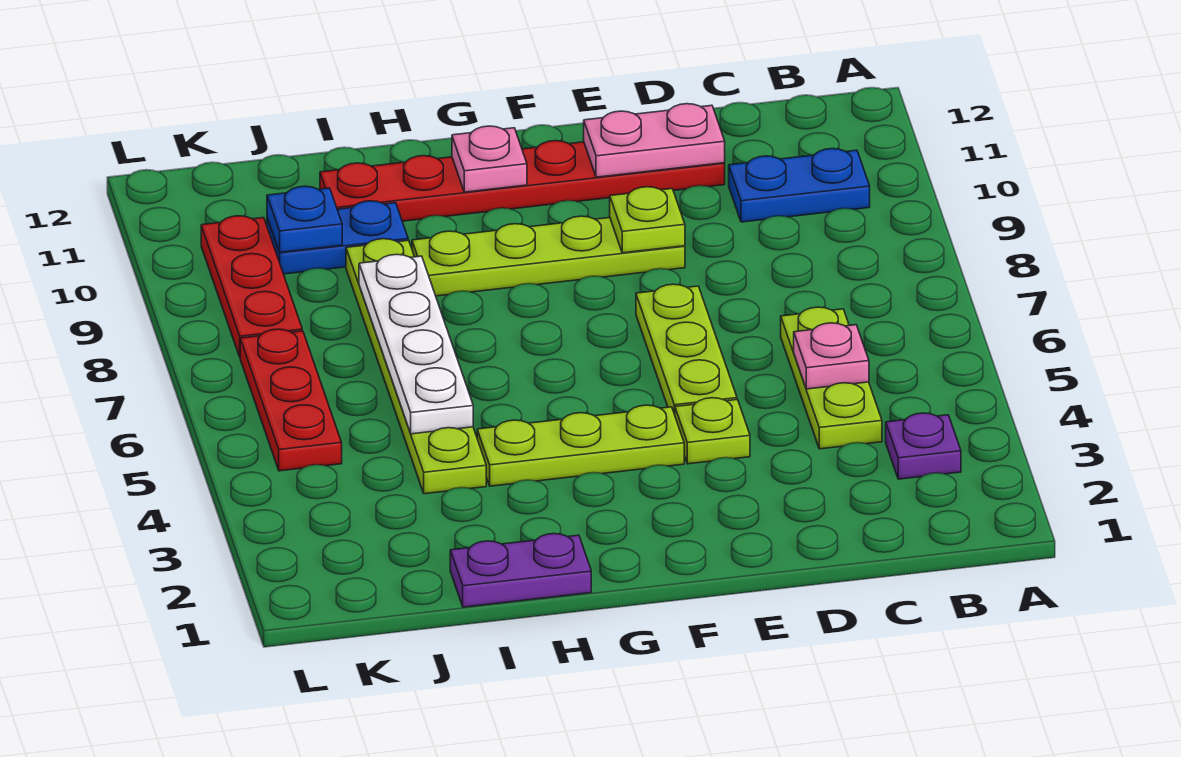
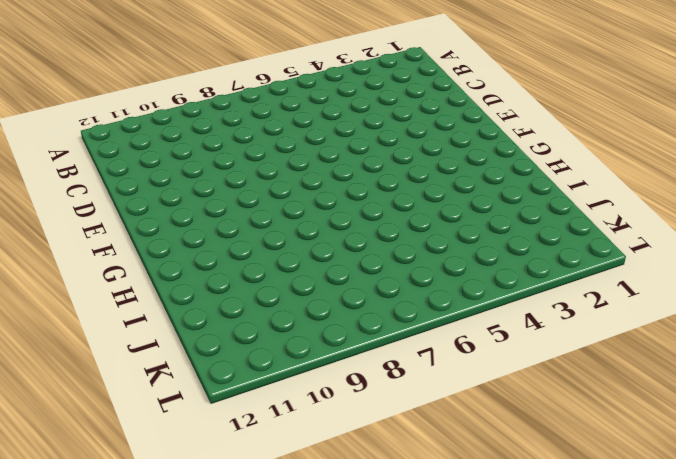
none -> purple 1x1 plate [886,413,961,479]
none -> blue 1x2 plate [729,149,870,222]
none -> lime 1x3 plate [781,307,882,449]

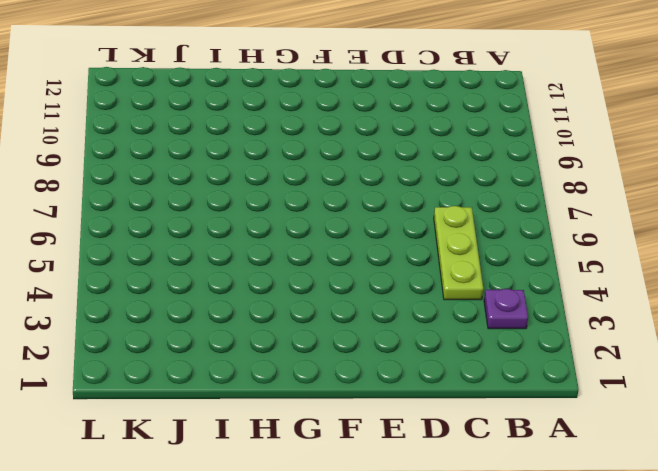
none -> blue 1x2 plate [729,149,870,222]
none -> red 1x6 plate [320,141,725,221]
none -> lime 1x1 plate [675,398,750,464]

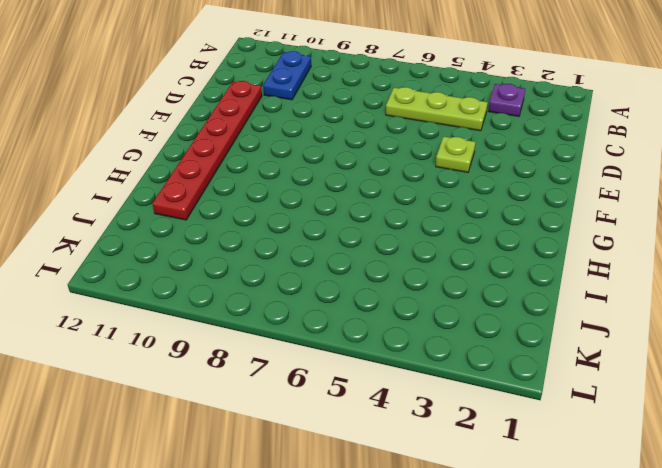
none -> lime 1x3 plate [636,284,737,415]
none -> lime 1x4 plate [412,216,685,296]
none -> lime 1x3 plate [477,405,684,486]

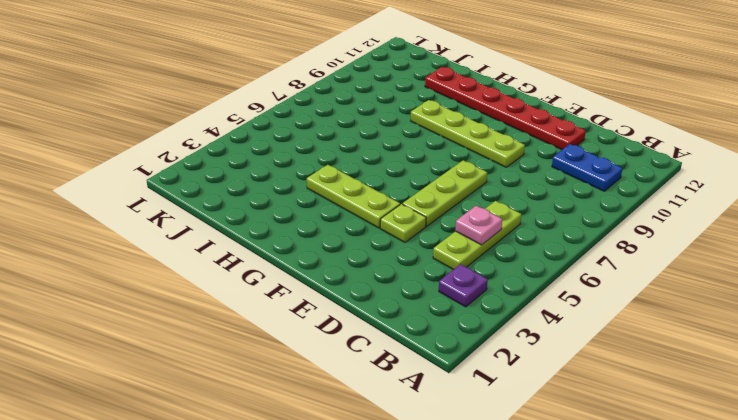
none -> purple 1x2 plate [450,534,591,607]
none -> lime 1x6 plate [346,239,486,494]
none -> blue 1x2 plate [267,201,408,274]

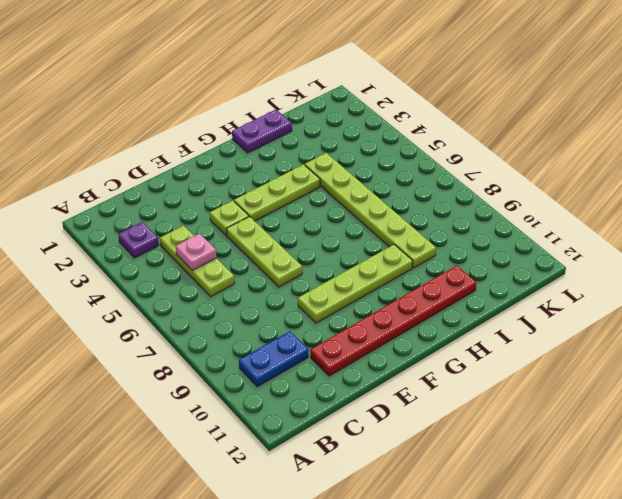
none -> blue 1x2 plate [267,201,408,274]
none -> red 1x3 plate [240,329,342,471]
none -> red 1x3 plate [201,216,302,357]

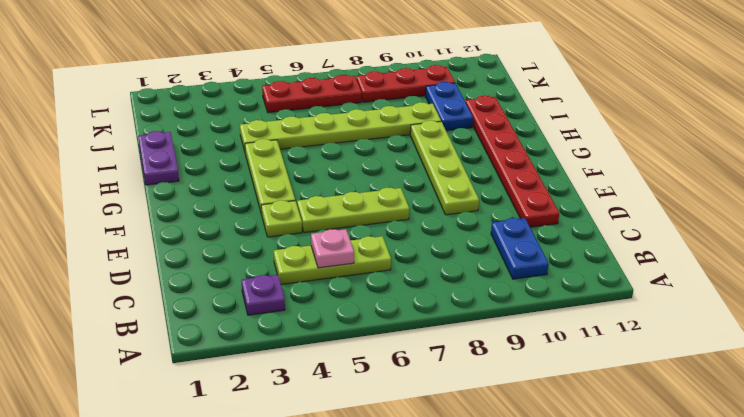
none -> pink 1x2 plate [584,104,725,177]
none -> lime 1x1 plate [610,187,685,253]
none -> pink 1x1 plate [452,126,527,192]

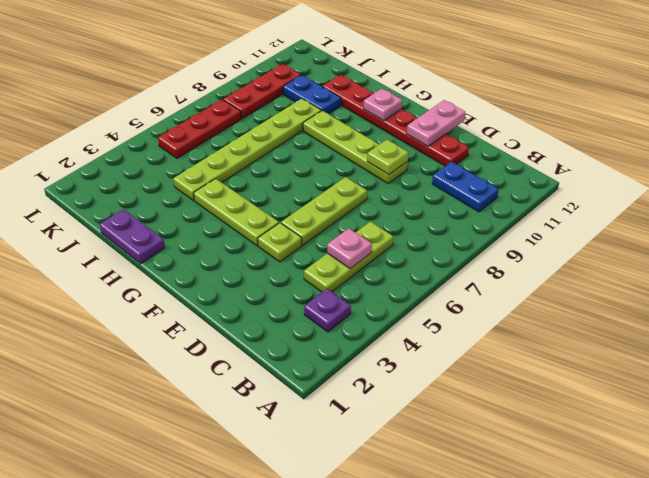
pink 1x2 plate [407,100,465,146] -> pink 1x2 plate turned to [584,104,725,177]
none -> white 1x4 plate [359,254,473,434]
none -> blue 1x1 plate [267,186,342,252]

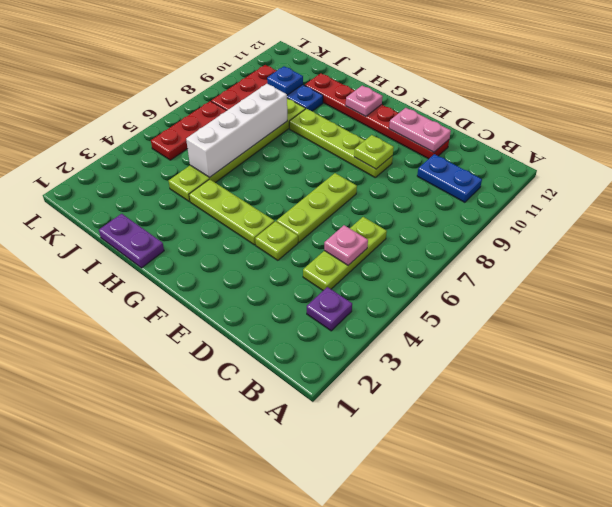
white 1x4 brick [186,84,287,177] -> white 1x4 plate [359,254,473,434]

